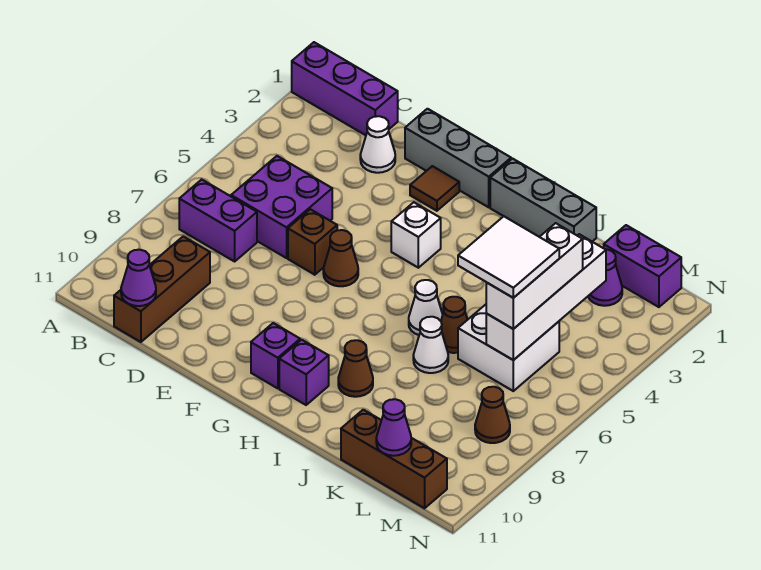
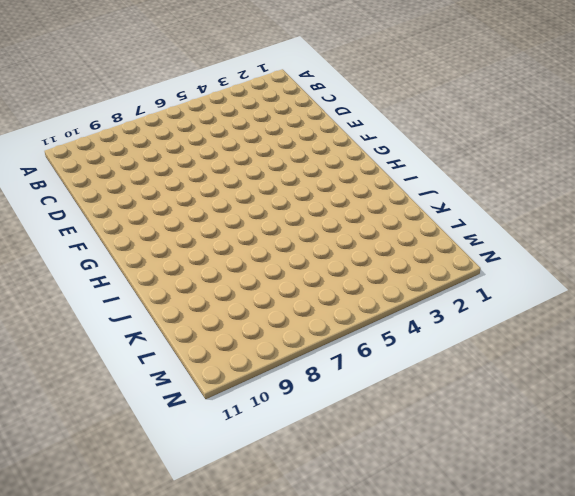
none -> purple 1x3 brick [292,42,398,135]
none -> purple 1x2 brick [179,179,257,261]
none -> purple 2x2 brick [231,156,332,258]

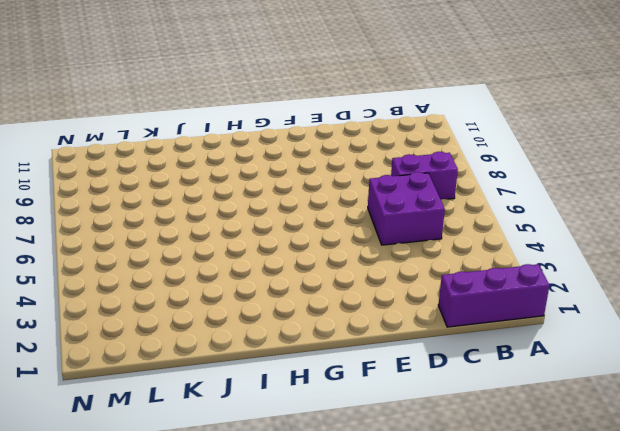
none -> brown 1x3 brick [114,236,210,342]
none -> white 1x1 cone [360,116,395,173]
none -> grey 1x3 brick [405,109,511,207]

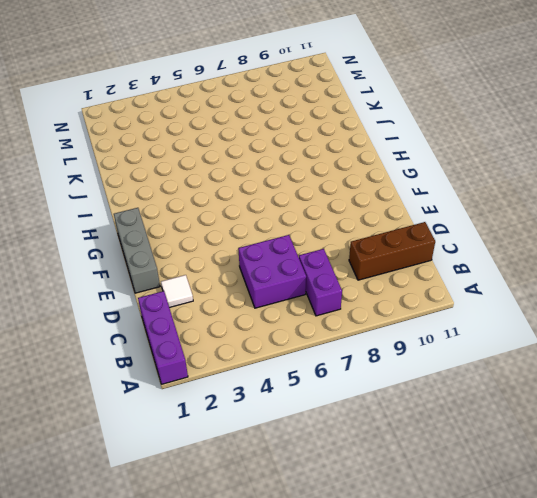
white 1x1 tile [161,275,193,308] -> white 1x1 cone [360,116,395,173]
none -> brown 1x1 brick [288,209,337,275]
none -> brown 1x1 tile [410,166,459,211]
none -> brown 1x1 cone [323,230,358,286]

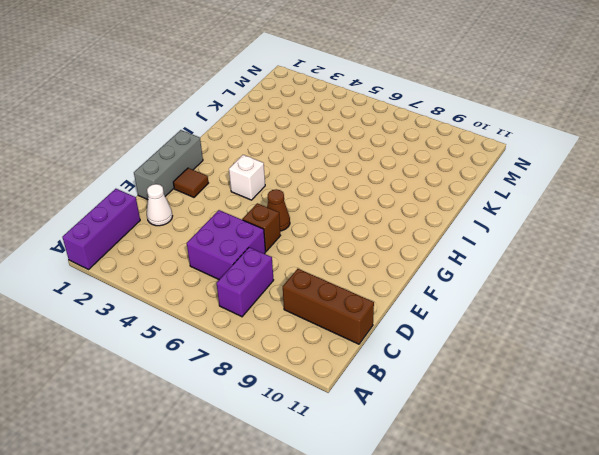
none -> purple 1x1 brick [251,323,300,388]
none -> grey 1x3 brick [490,159,596,241]
none -> purple 1x1 brick [279,340,329,405]

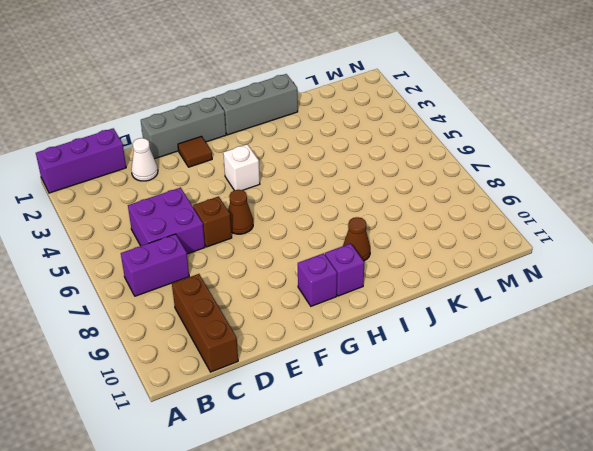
none -> white 1x1 cone [409,280,443,335]
none -> brown 1x1 cone [441,297,467,353]
none -> white 1x1 cone [413,317,448,373]

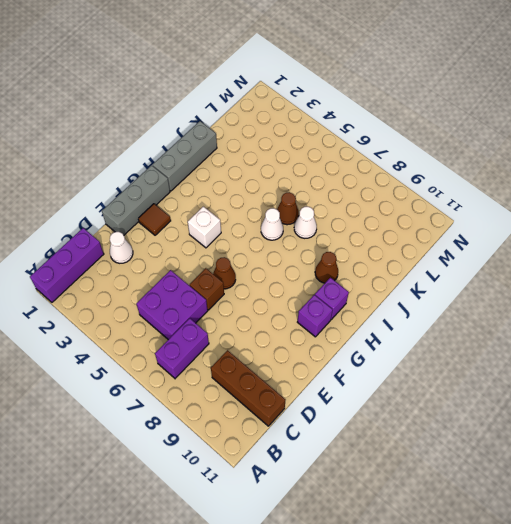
none -> white 2x2 brick [458,305,559,391]
none -> brown 1x3 brick [341,410,447,508]
none -> purple 1x2 brick [604,225,681,307]

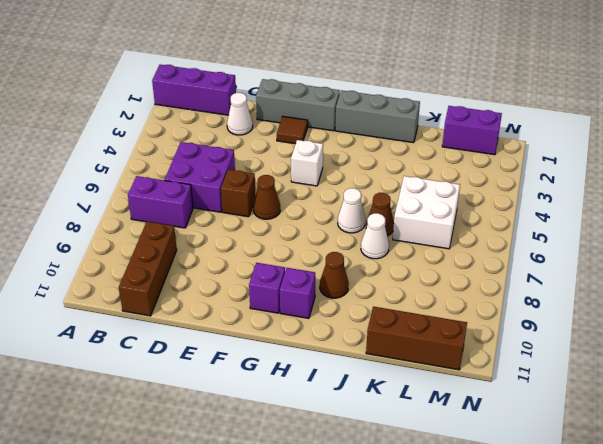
none -> purple 1x1 cone [588,249,622,306]
none -> brown 1x1 cone [475,387,510,443]
none -> purple 1x1 cone [121,250,156,306]

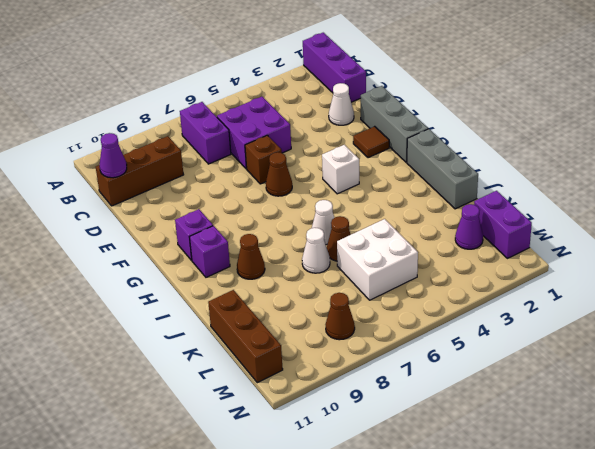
none -> white 1x4 brick [486,234,606,360]
none -> purple 1x1 cone [376,399,411,456]
none -> white 1x3 brick [486,223,583,329]

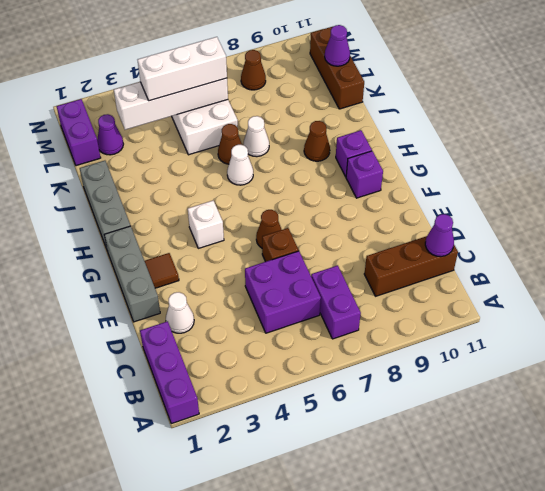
none -> white 2x2 tile [458,216,559,298]

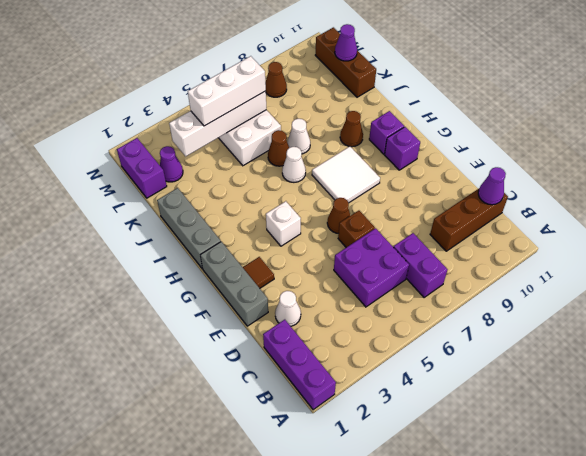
white 2x2 tile [312,146,380,203] -> white 2x2 tile moved to [458,216,559,298]

